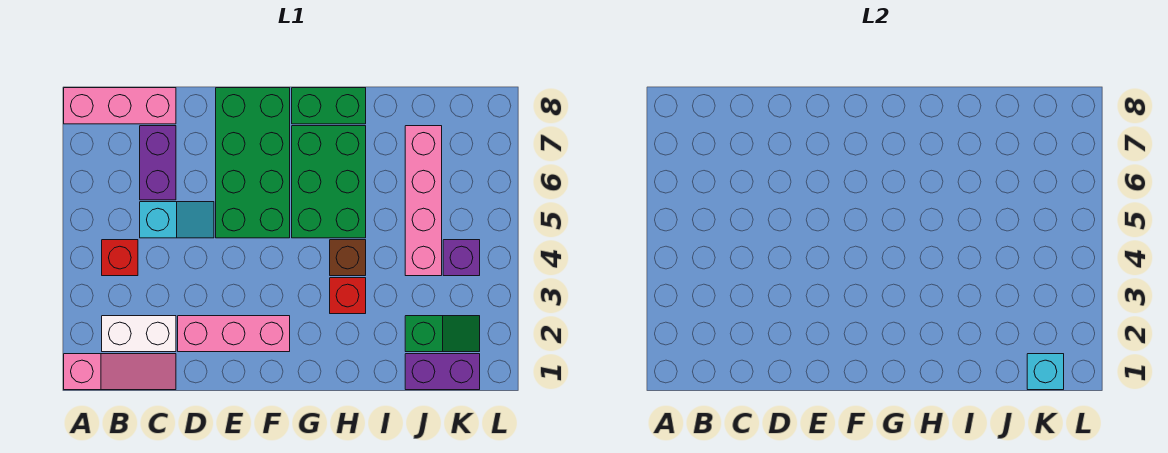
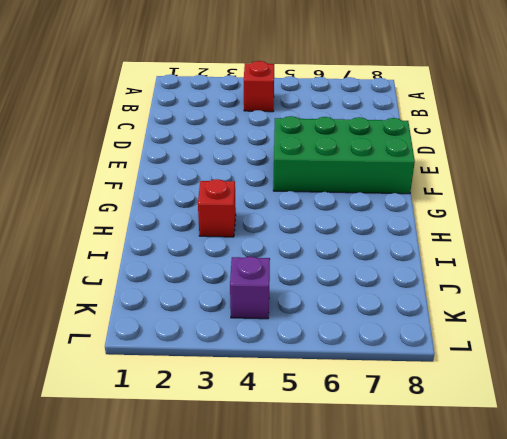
none -> pink 1x3 slope [64,354,176,390]
none -> pink 1x3 brick [64,88,176,124]
none -> white 1x2 brick [102,316,176,352]

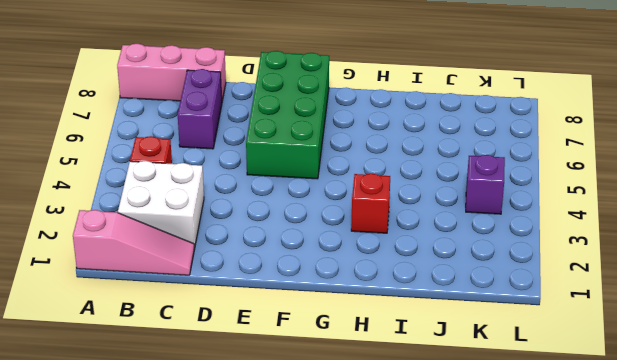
white 2x2 brick [118,161,204,248] -> white 1x2 brick [102,316,176,352]
none -> cyan 1x2 slope [140,202,214,238]
none -> pink 1x3 brick [178,316,290,352]
none -> green 2x3 brick [292,126,366,238]

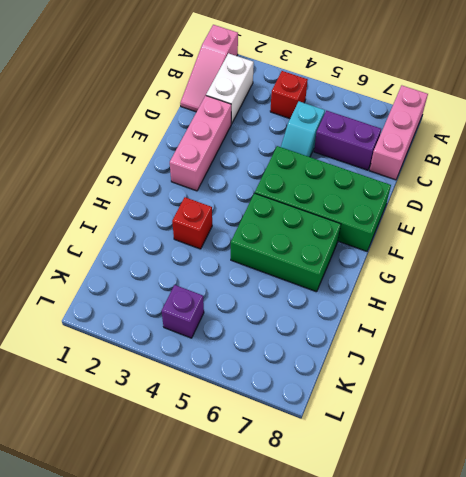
none -> green 1x2 brick [292,88,366,124]
none -> brown 1x1 brick [330,240,366,276]
none -> purple 1x2 brick [405,354,480,390]

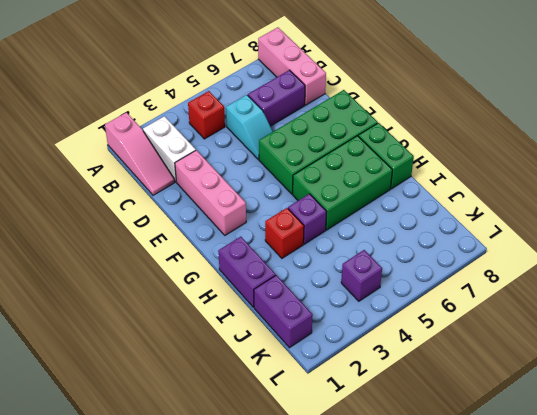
purple 1x2 brick [218,237,276,307] -> none
purple 1x1 brick [288,194,327,244] -> brown 1x1 brick [330,240,366,276]
none -> green 1x2 slope [405,316,480,352]
none -> pink 1x4 brick [405,126,442,276]
none -> cyan 1x1 brick [1027,354,1064,390]

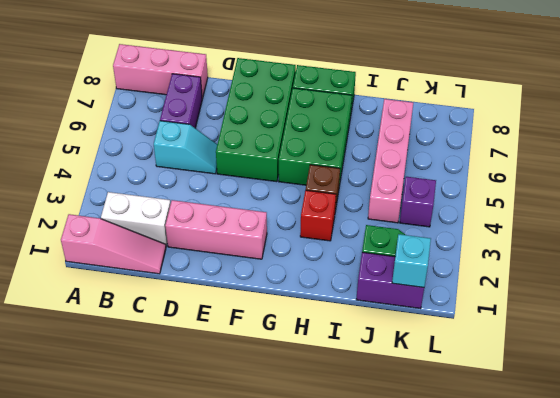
none -> red 1x1 brick [102,240,138,276]

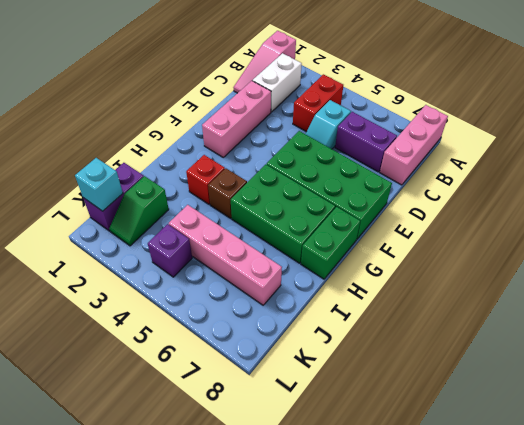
red 1x2 brick [293,74,343,132] -> red 1x1 brick [102,240,138,276]

